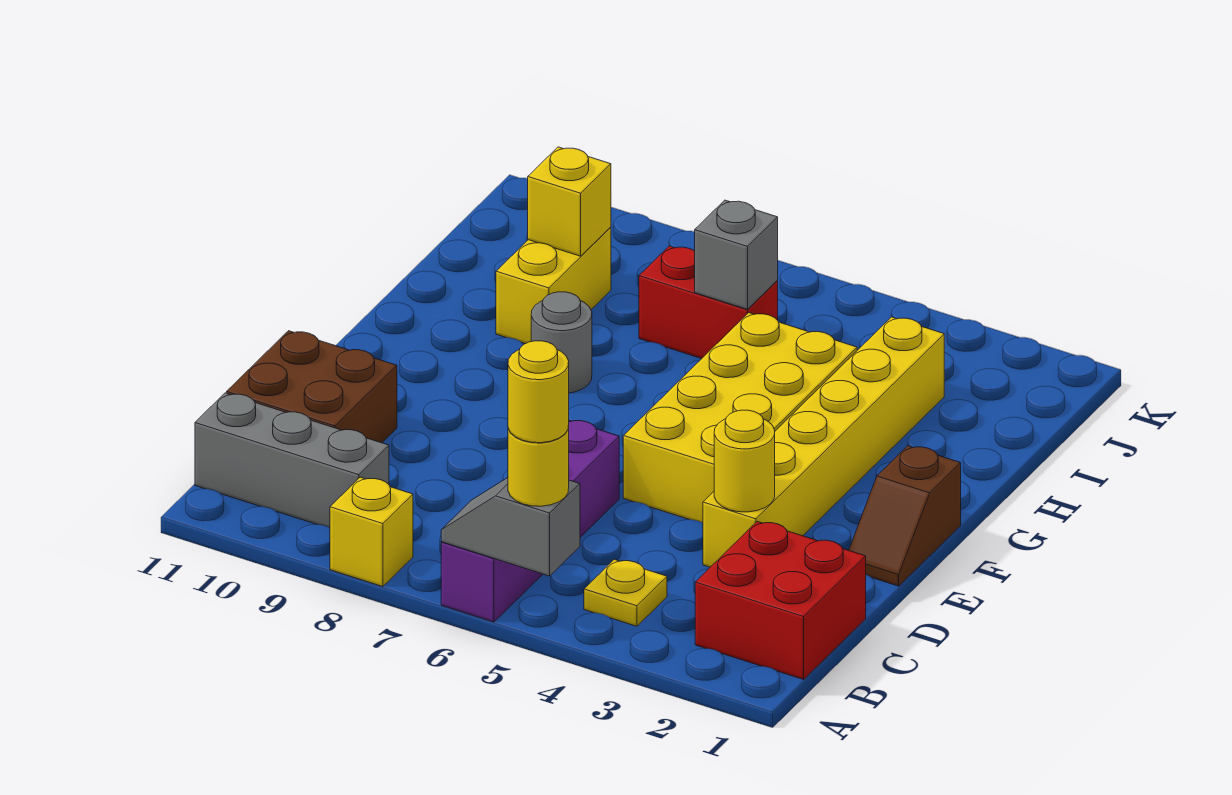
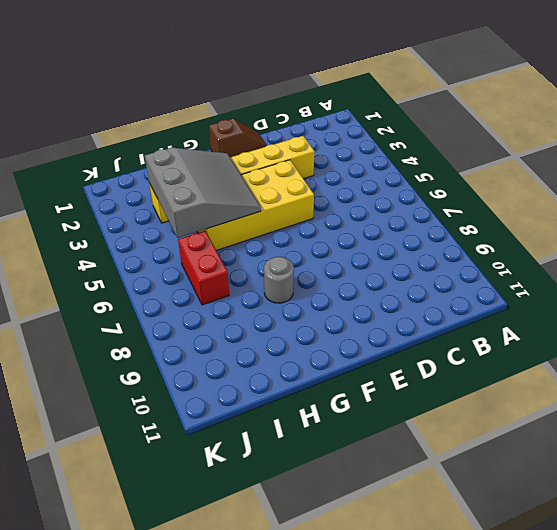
grey 3x3 slope [145,147,261,238] -> none
none -> purple 1x4 brick [441,420,619,622]
none -> yellow 1x1 brick [330,477,413,587]
none -> red 2x2 brick [695,521,866,679]

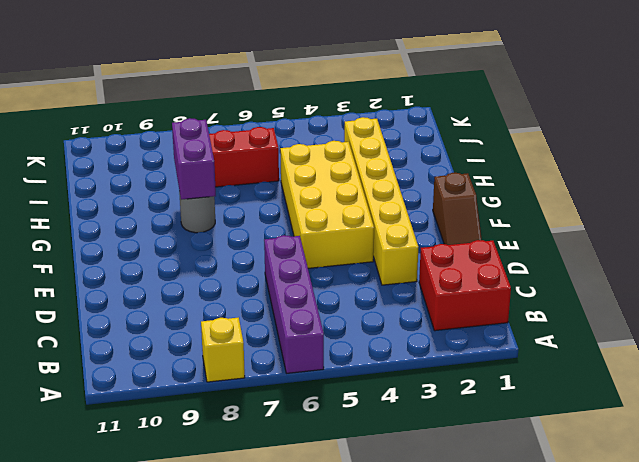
purple 1x2 brick [172,118,216,200] -> none
none -> yellow 1x1 plate [584,559,667,626]
none -> grey 1x3 brick [195,393,389,528]
none -> brown 2x2 brick [227,331,397,443]

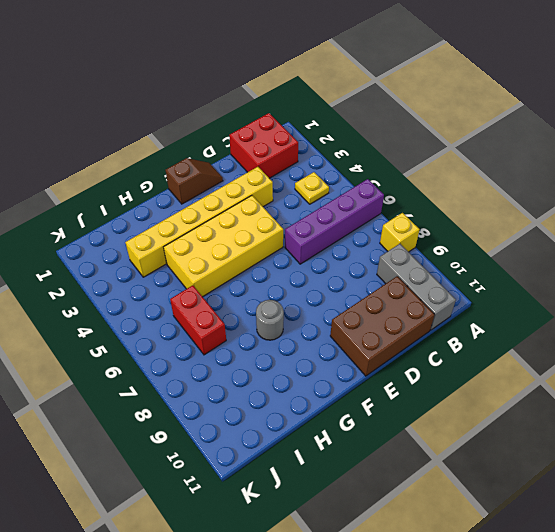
brown 2x3 brick [330,276,435,376] -> brown 2x2 brick [227,331,397,443]
none -> yellow 1x2 brick [496,227,611,344]
none -> grey 1x2 slope [441,478,580,576]
none -> yellow 1x1 round brick [714,410,775,512]

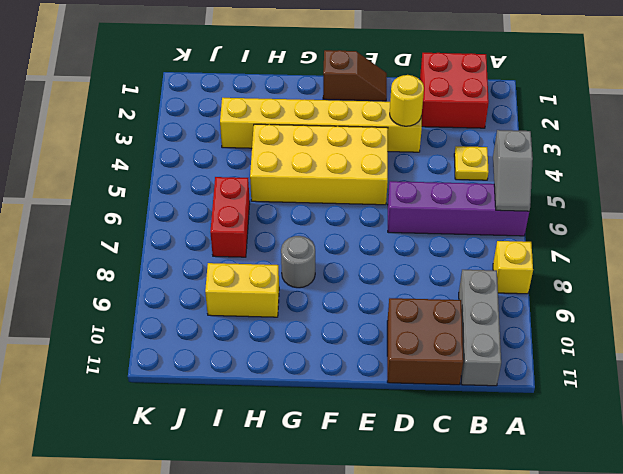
none -> grey 1x1 brick [695,200,778,309]
none -> yellow 1x1 brick [528,147,611,256]
none -> yellow 1x1 round brick [508,426,569,506]

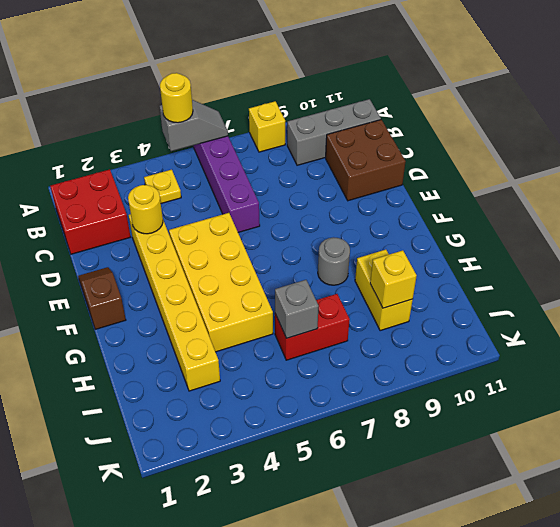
none -> yellow 1x1 round brick [508,341,569,443]

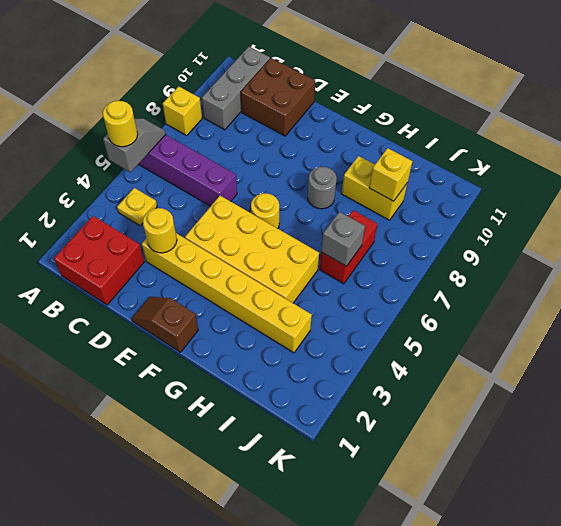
yellow 1x1 round brick [251,193,279,228] -> yellow 1x1 round brick moved to [508,341,569,443]

